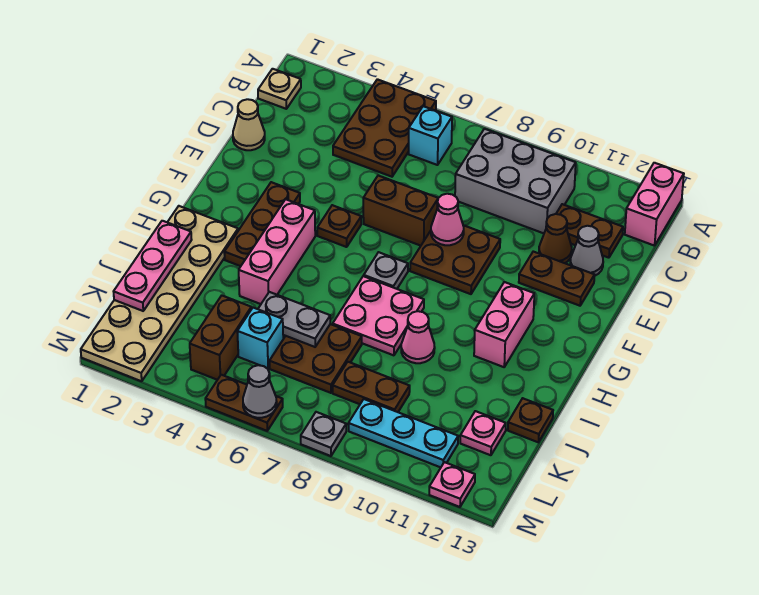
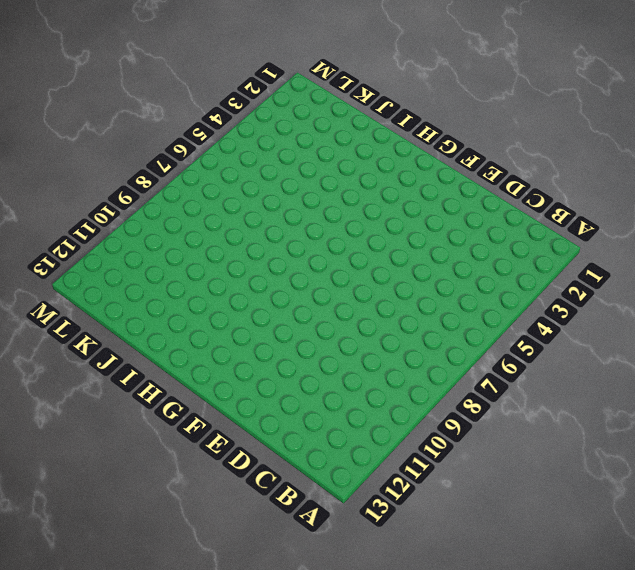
none -> brown 2x3 plate [333,79,436,177]
none -> pink 1x2 brick [625,163,684,246]
none -> tan 1x1 plate [258,69,301,109]
none -> cyan 1x1 brick [409,106,452,165]

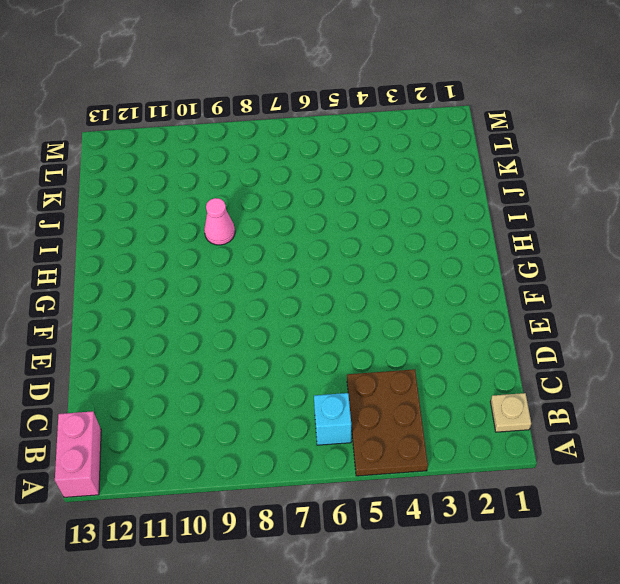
none -> grey 2x3 brick [455,129,576,233]
none -> brown 1x2 plate [556,204,623,258]
none -> tan 1x1 cone [233,99,265,150]
none -> brown 1x1 cone [539,214,572,263]

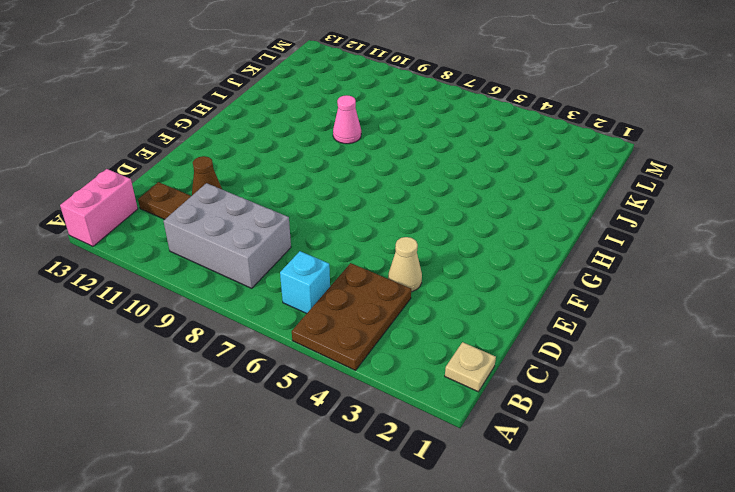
tan 1x1 cone [388,237,422,292] -> tan 1x1 cone moved to [233,99,265,150]
none -> grey 1x1 cone [570,226,603,276]
none -> brown 1x2 brick [363,175,438,246]
none -> brown 2x2 plate [410,225,500,294]
none -> brown 1x2 plate [519,252,595,306]

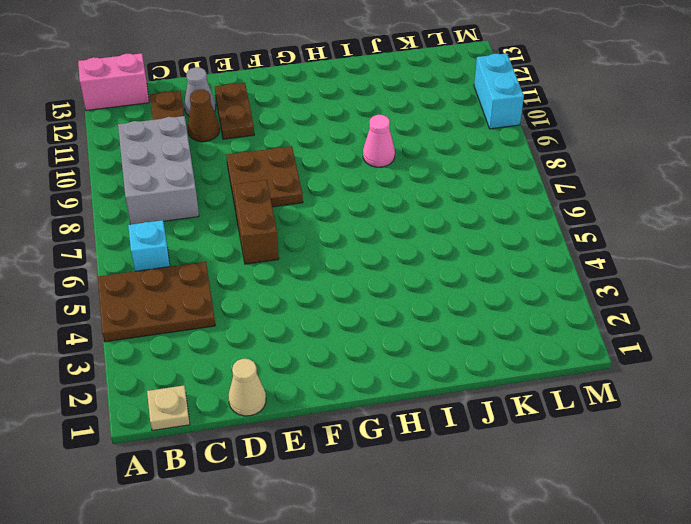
cyan 1x2 brick [474,53,524,129] -> none
none -> brown 1x3 plate [224,182,300,266]
none -> brown 1x1 plate [317,205,361,247]
none -> pink 1x3 brick [239,199,315,304]
none -> grey 1x1 plate [364,252,408,289]

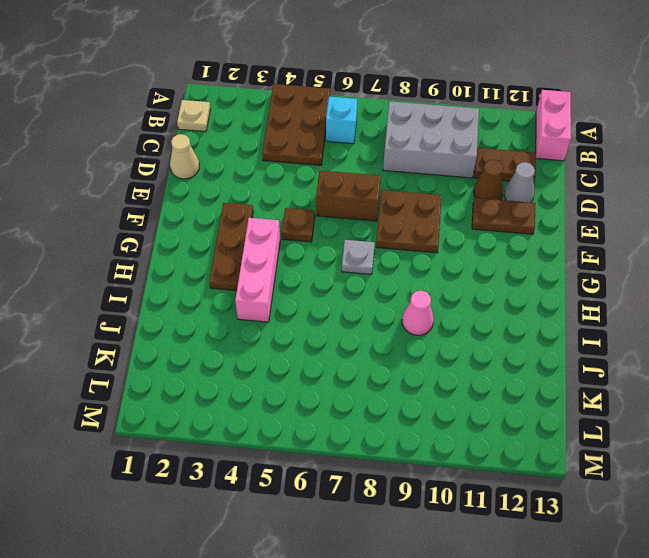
none -> pink 1x2 brick [474,282,534,367]
none -> tan 2x6 plate [81,206,238,381]
none -> pink 2x2 plate [333,276,424,355]
none -> brown 2x2 plate [269,324,362,393]

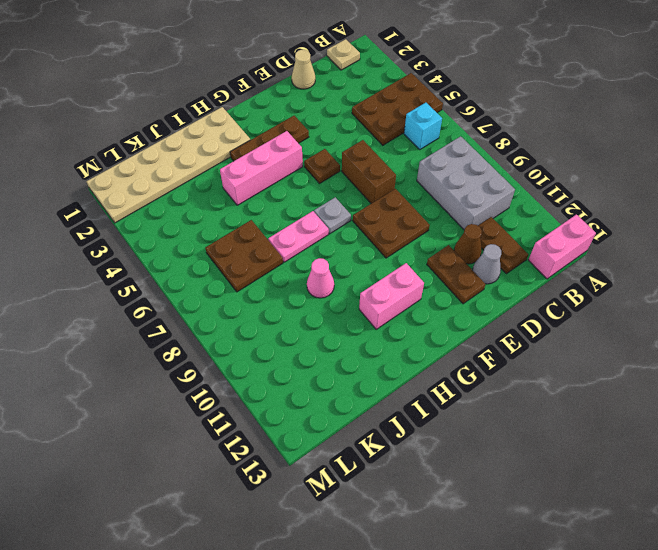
pink 1x2 plate [268,211,329,262] -> pink 2x2 plate [333,276,424,355]
none -> brown 1x1 plate [508,398,553,442]
none -> brown 1x2 brick [190,296,251,380]
none -> cyan 1x1 brick [237,308,283,368]
none -> brown 1x2 plate [333,362,410,412]

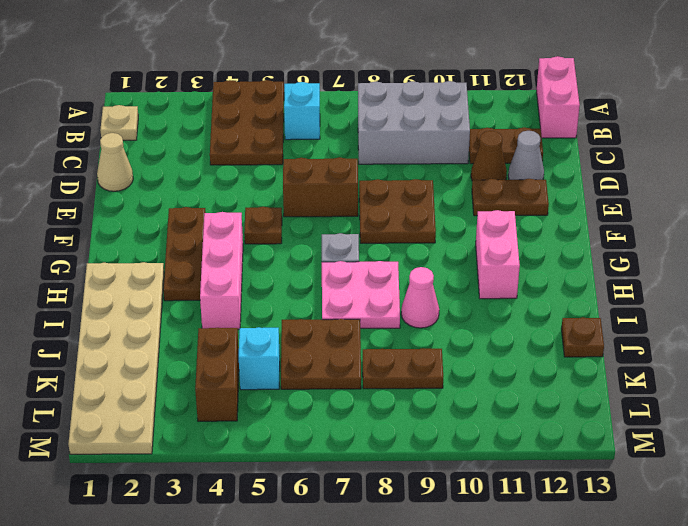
none -> pink 1x1 plate [460,411,506,455]
none -> cyan 1x3 plate [348,399,458,467]
none -> brown 1x2 plate [205,375,283,431]
none -> grey 1x1 plate [301,412,346,456]

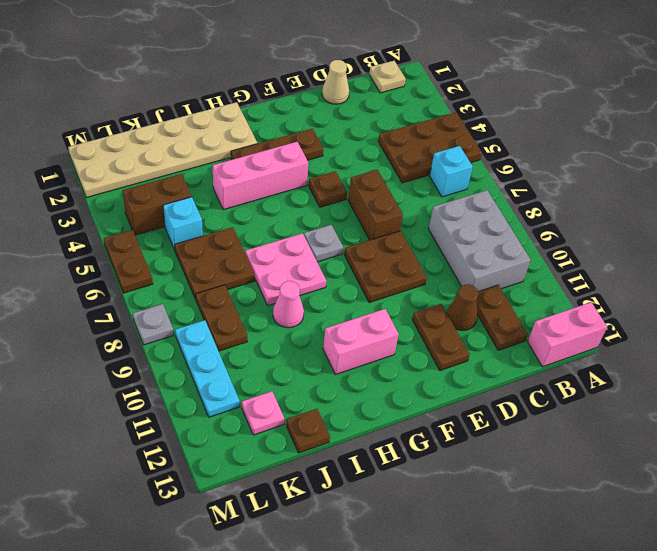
none -> grey 1x1 cone [570,226,603,276]
none -> pink 1x1 plate [429,462,475,507]
none -> pink 1x1 cone [431,194,464,245]
none -> pink 1x3 plate [114,221,192,311]

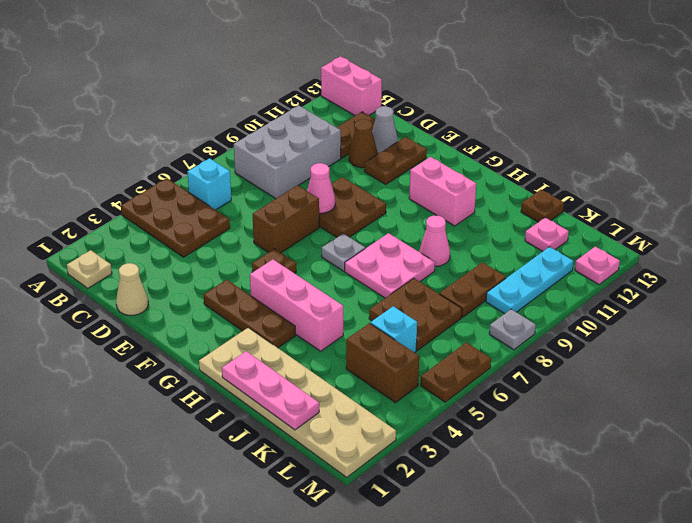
none -> grey 1x2 plate [258,292,330,347]
none -> grey 1x1 cone [243,365,277,418]

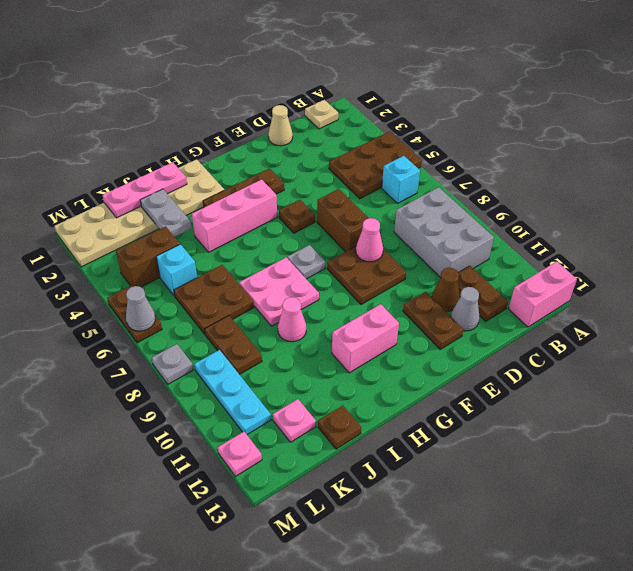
grey 1x2 plate [140,189,192,237] -> grey 1x2 plate moved to [258,292,330,347]

